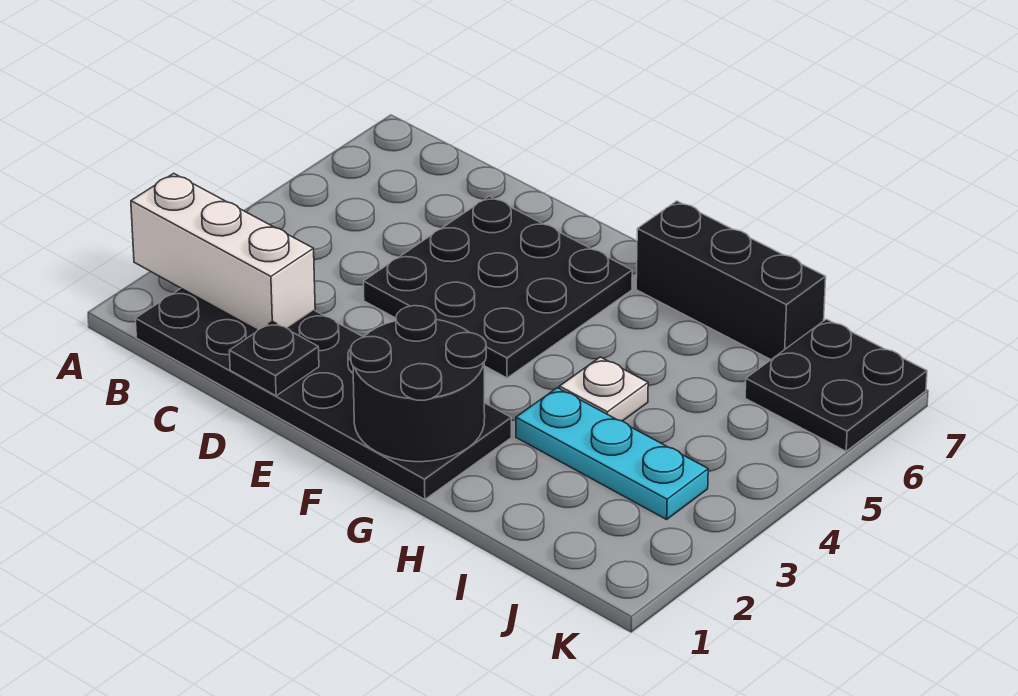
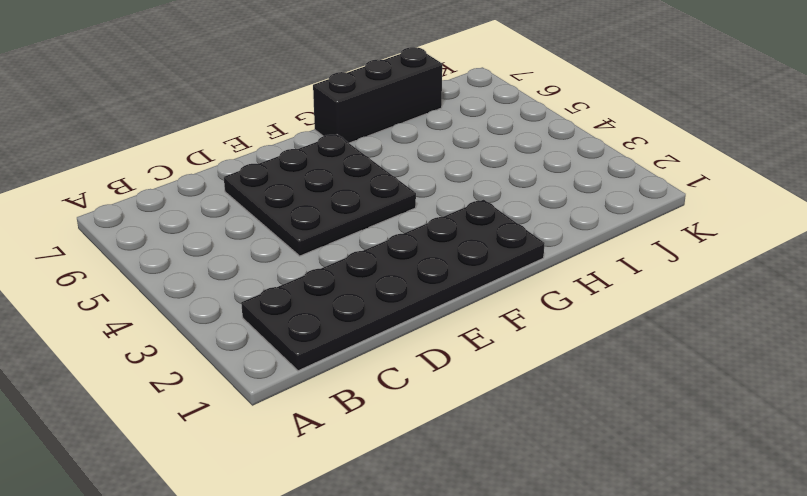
none -> cyan 1x3 plate [516,388,708,519]
none -> white 1x1 plate [559,357,648,421]

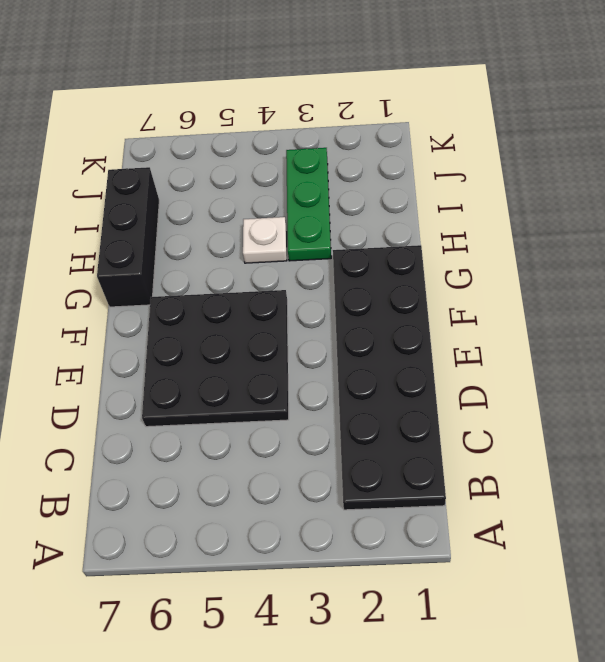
green 1x3 plate [286,148,331,261] -> cyan 1x3 plate [516,388,708,519]
none -> black 2x2 plate [745,319,927,451]
none -> white 1x3 brick [131,173,315,330]

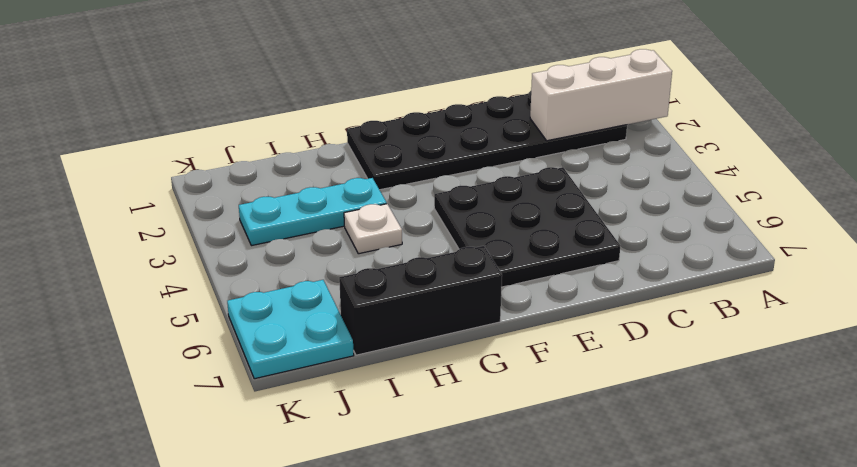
cyan 2x2 plate [227,280,354,379] -> black 2x2 plate [745,319,927,451]
none -> black 1x1 plate [229,321,319,396]
none -> black 2x2 round brick [351,306,486,462]

